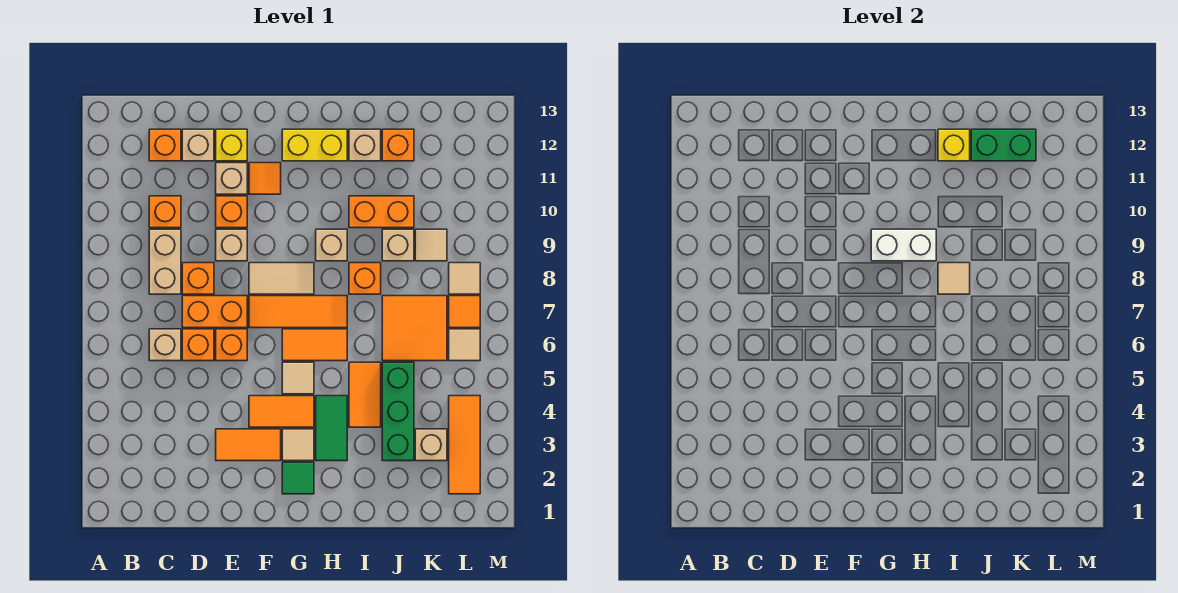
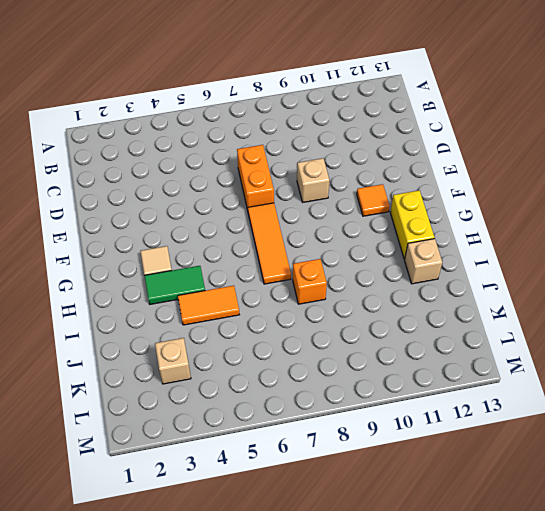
none -> tan 1x1 brick [149,329,181,361]
none -> tan 1x2 brick [149,229,181,294]
none -> orange 1x1 brick [149,196,181,228]
none -> orange 1x1 brick [149,129,181,161]

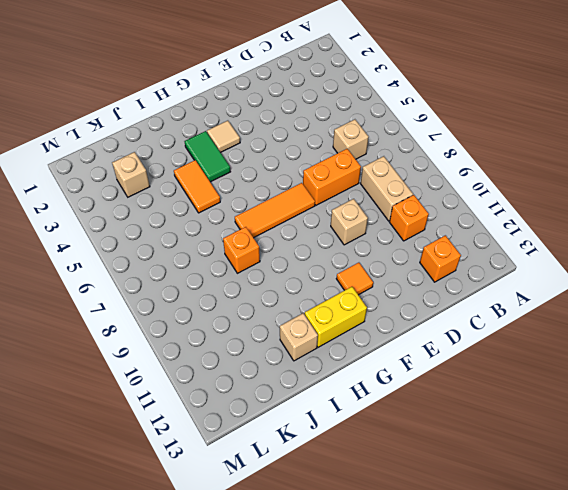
none -> orange 1x1 brick [182,329,214,361]
none -> orange 1x1 brick [182,263,214,294]
none -> tan 1x1 brick [182,129,214,161]
none -> orange 1x2 tile [216,429,281,461]

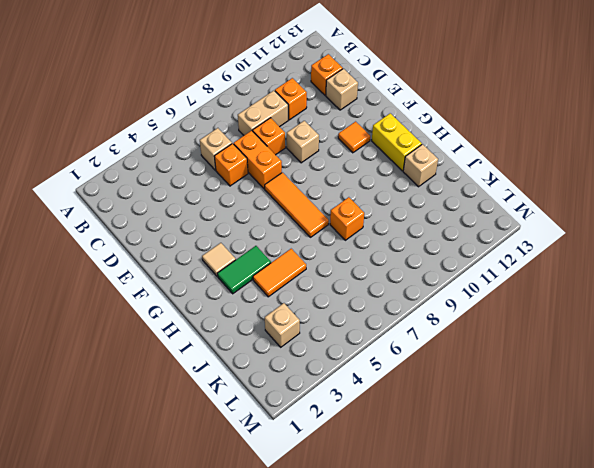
none -> orange 1x2 tile [216,429,281,461]
none -> orange 1x1 brick [216,329,247,361]
none -> orange 1x1 brick [216,196,247,228]
none -> tan 1x1 brick [216,163,247,194]

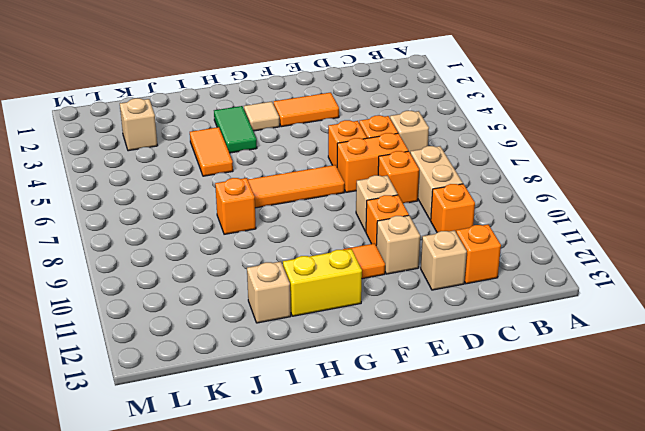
none -> yellow 1x1 brick [216,129,247,161]
none -> orange 1x2 tile [249,396,314,427]
none -> tan 1x2 tile [249,263,314,294]
none -> green 1x1 tile [282,462,314,494]

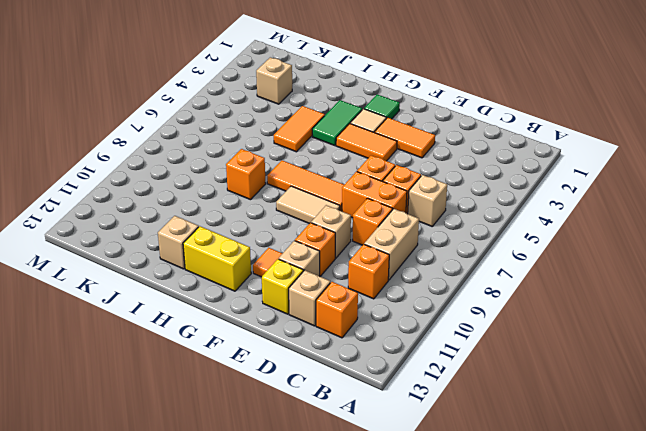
none -> tan 1x1 tile [282,362,314,394]
none -> orange 1x2 tile [282,329,347,361]
none -> tan 1x1 brick [316,229,347,261]
none -> orange 1x2 brick [349,196,414,228]

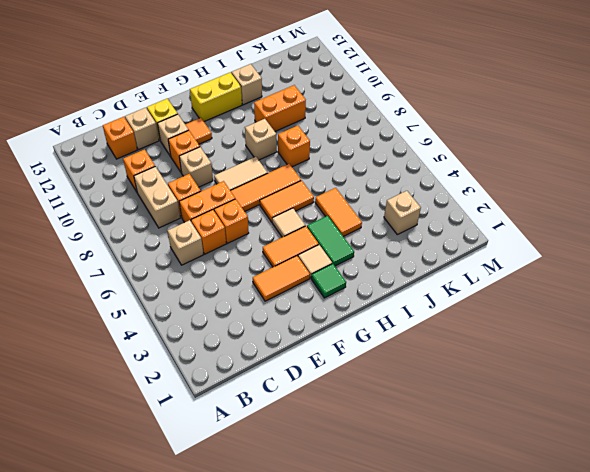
none -> green 1x3 brick [382,362,414,461]
none -> orange 2x2 tile [382,296,447,361]
none -> tan 1x1 brick [382,229,414,261]
none -> orange 1x1 brick [382,129,414,161]

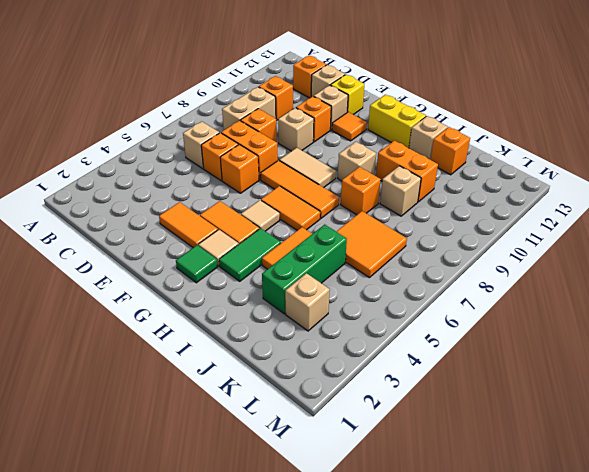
none -> tan 1x1 tile [415,229,447,261]
none -> orange 1x3 tile [449,396,480,494]
none -> tan 1x1 tile [449,329,480,361]
none -> orange 1x1 tile [449,296,480,328]

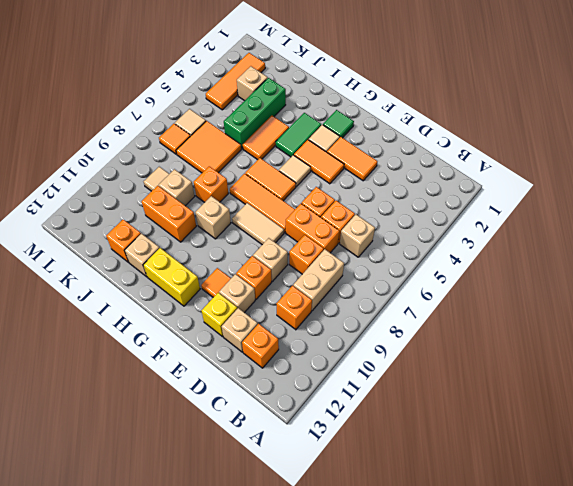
none -> tan 1x1 tile [449,263,480,294]
none -> white 1x2 brick [871,229,936,261]
none -> tan 1x1 tile [938,263,970,294]
none -> yellow 1x1 brick [938,129,970,161]

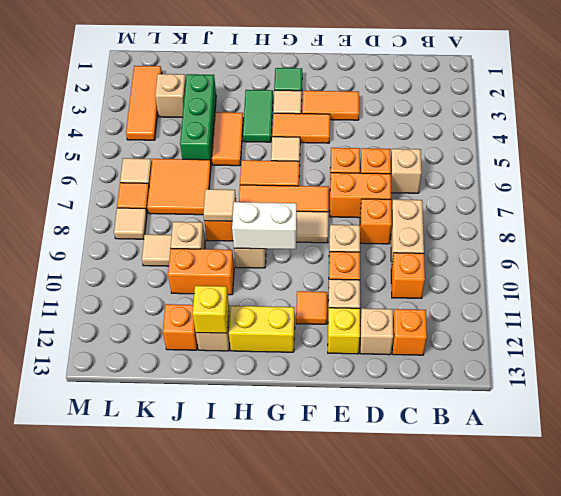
none -> green 1x2 brick [971,129,1036,161]

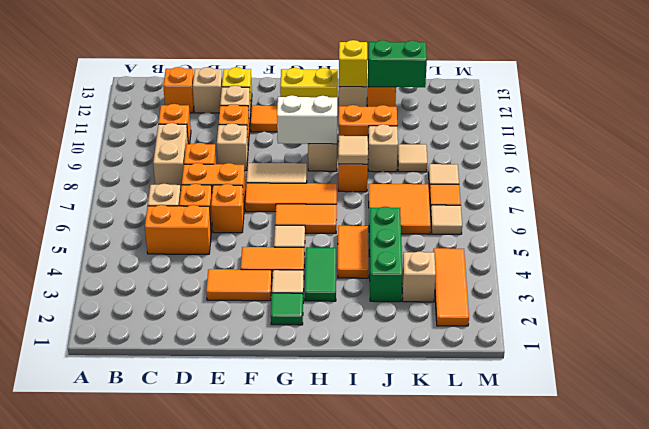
orange 1x2 brick [145,205,211,254] -> none

